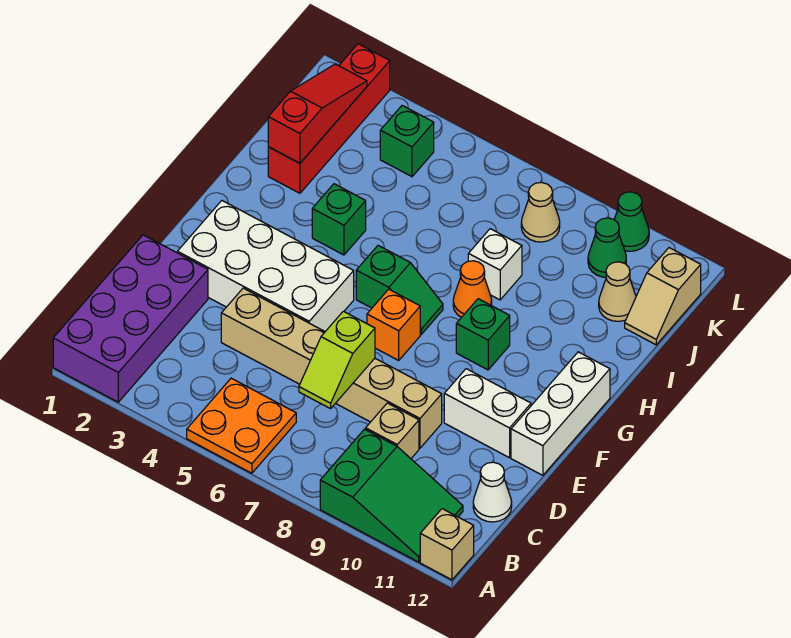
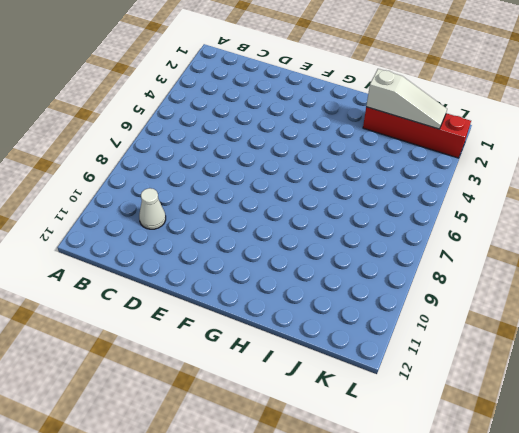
white 1x1 cone [139,188,166,229] -> white 1x1 cone moved to [473,462,512,522]
white 1x3 slope [366,69,447,129] -> red 1x3 slope [268,64,367,163]
none -> purple 2x4 brick [53,235,208,402]
none -> orange 2x2 plate [187,378,296,473]
none -> green 2x3 slope [320,429,463,562]

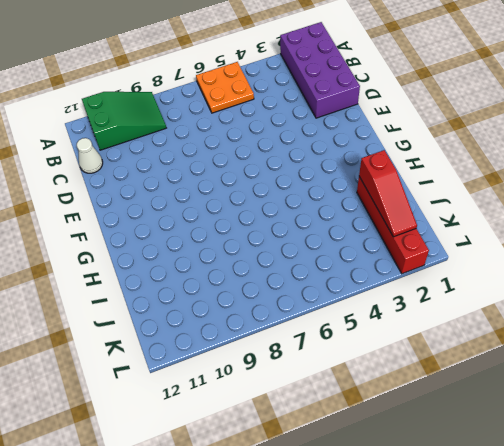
green 2x3 slope [82,92,166,150] -> green 2x3 slope turned to [320,429,463,562]
none -> tan 1x1 brick [420,509,474,580]
none -> tan 1x1 brick [366,403,419,458]
none -> tan 1x6 brick [221,288,442,448]

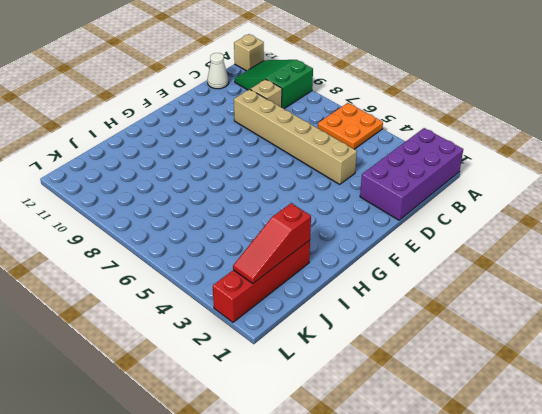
none -> white 2x4 brick [177,201,354,332]
none -> white 1x2 brick [444,369,531,458]
none -> white 1x3 brick [511,352,610,475]

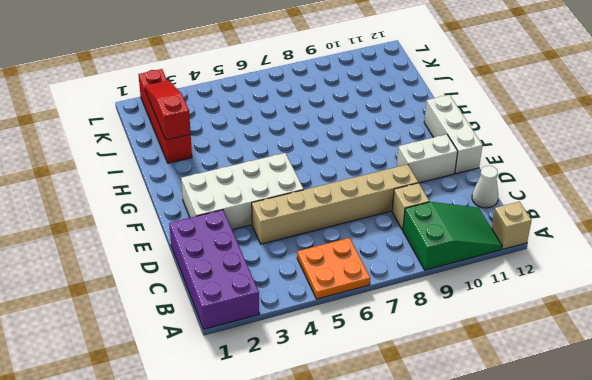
none -> orange 1x1 brick [367,289,420,360]
none -> green 1x2 slope [356,246,443,334]
none -> green 1x1 brick [456,299,510,370]

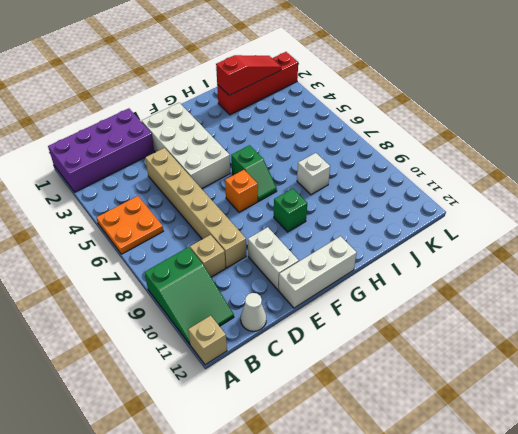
none -> green 1x1 brick [312,184,366,255]
none -> orange 1x1 cone [453,261,492,317]
none -> tan 1x1 cone [599,262,636,321]

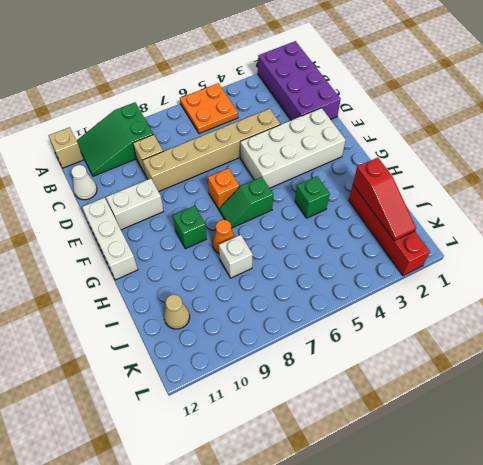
none -> tan 1x2 slope [625,248,701,345]
none -> green 1x1 brick [380,106,434,177]
none -> tan 1x1 cone [521,182,560,242]

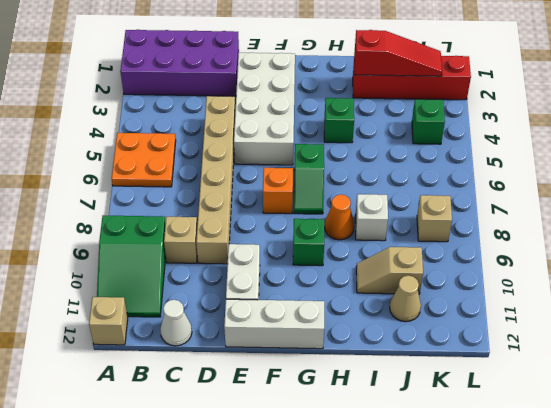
tan 1x2 slope [356,247,423,294] -> tan 1x2 slope moved to [625,248,701,345]
tan 1x1 brick [417,195,452,242] -> tan 1x1 cone [521,182,560,242]
none -> green 1x1 cone [588,218,626,277]
none -> green 1x1 cone [614,192,649,251]
none -> lime 1x2 slope [299,311,375,409]

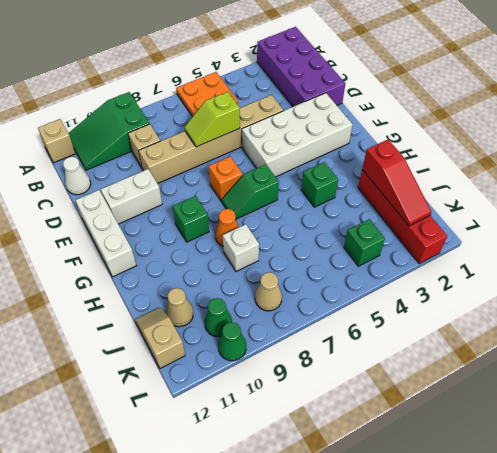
lime 1x2 slope [185,92,240,147] -> lime 1x2 slope turned to [299,311,375,409]

